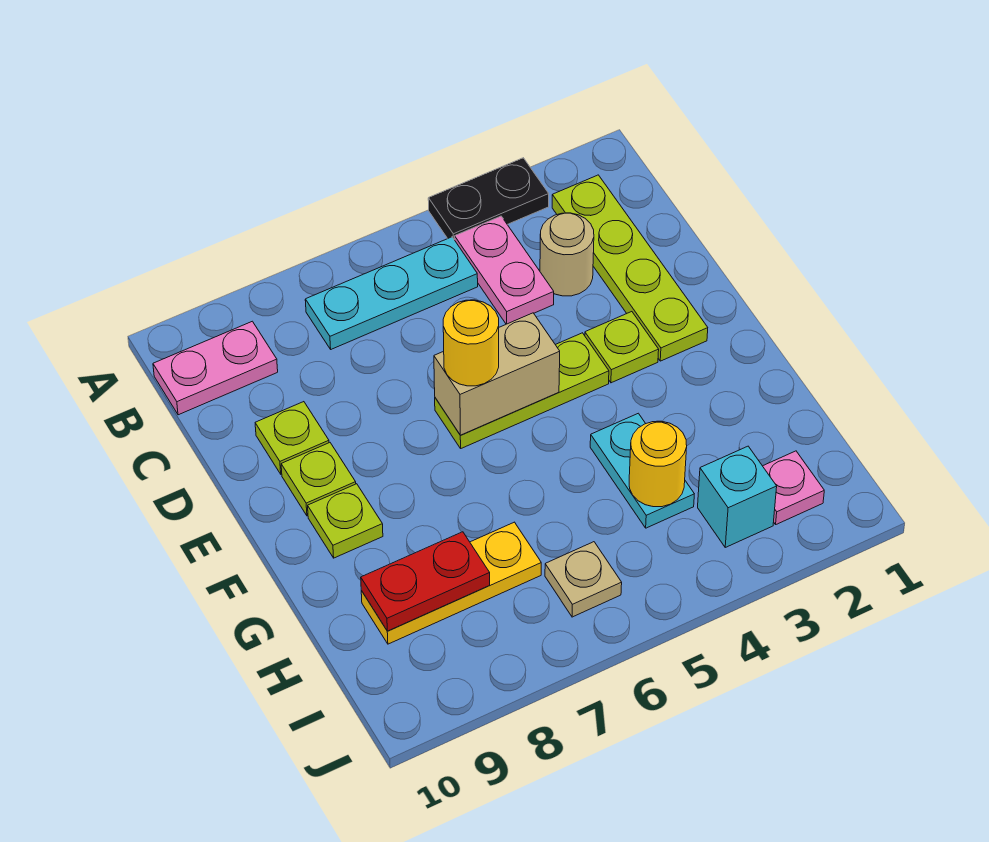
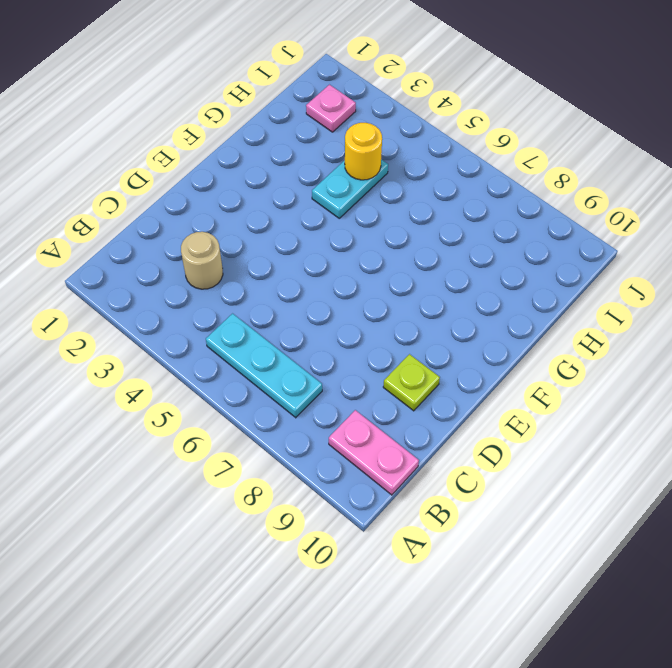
none -> black 1x2 plate [428,158,549,240]
none -> lime 1x4 plate [552,175,708,361]
none -> pink 1x2 plate [455,216,554,324]

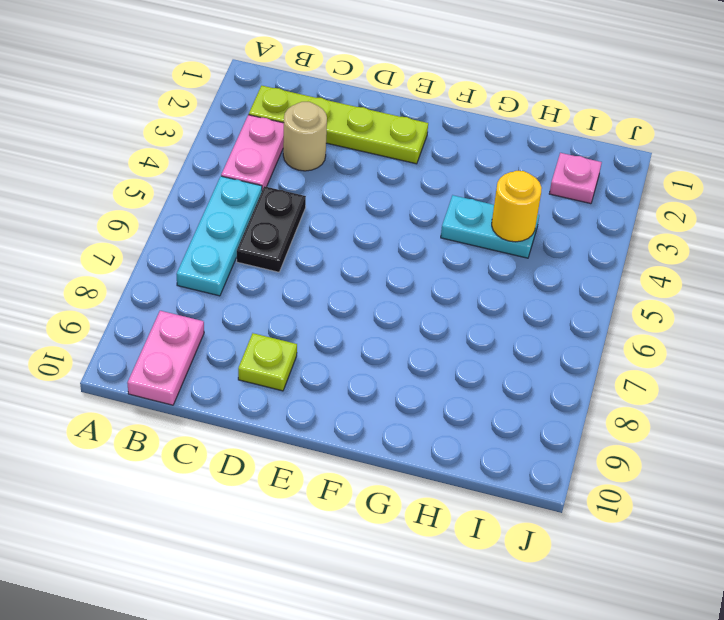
pink 1x2 plate [221,115,284,190] -> pink 1x2 plate turned to [455,216,554,324]
black 1x2 plate [237,186,306,272] -> black 1x2 plate moved to [428,158,549,240]
none -> lime 1x1 plate [585,312,659,383]
none -> lime 1x3 plate [435,333,609,448]
none -> lime 1x1 plate [281,443,356,516]

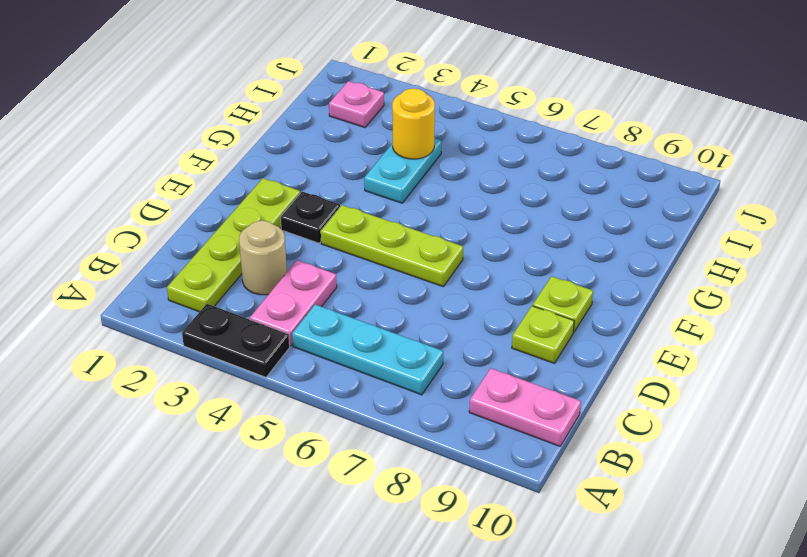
black 1x1 plate [281,192,340,243] -> lime 1x1 plate [585,312,659,383]
none -> lime 1x1 plate [308,484,383,558]
none -> yellow 1x3 plate [361,522,541,644]
none -> cyan 1x1 brick [698,446,777,547]

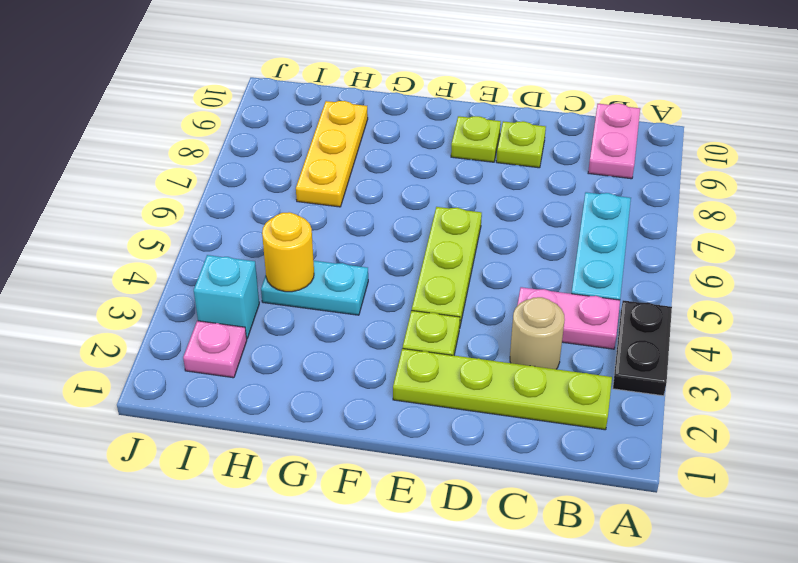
none -> lime 1x1 plate [308,484,383,558]
none -> tan 1x1 plate [545,542,622,617]
none -> tan 1x2 brick [434,313,560,435]

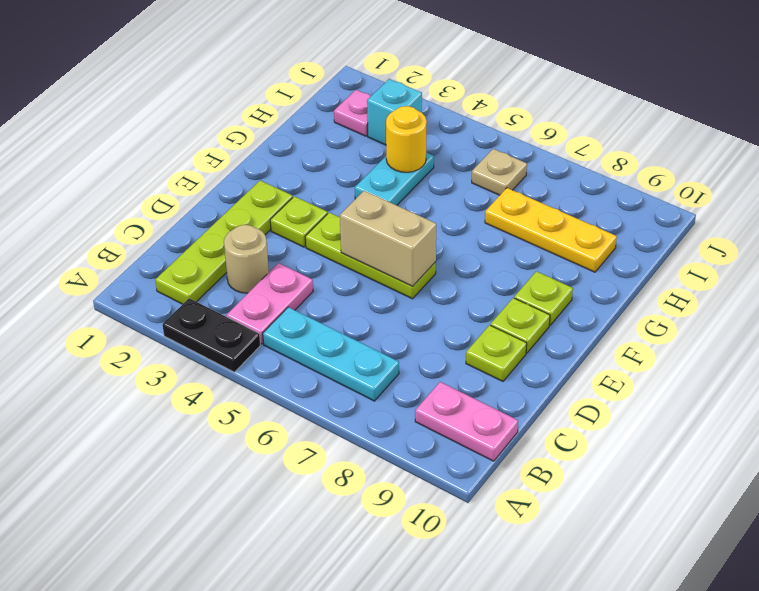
none -> red 1x2 plate [361,532,490,631]
none -> yellow 1x1 round brick [443,300,499,386]

